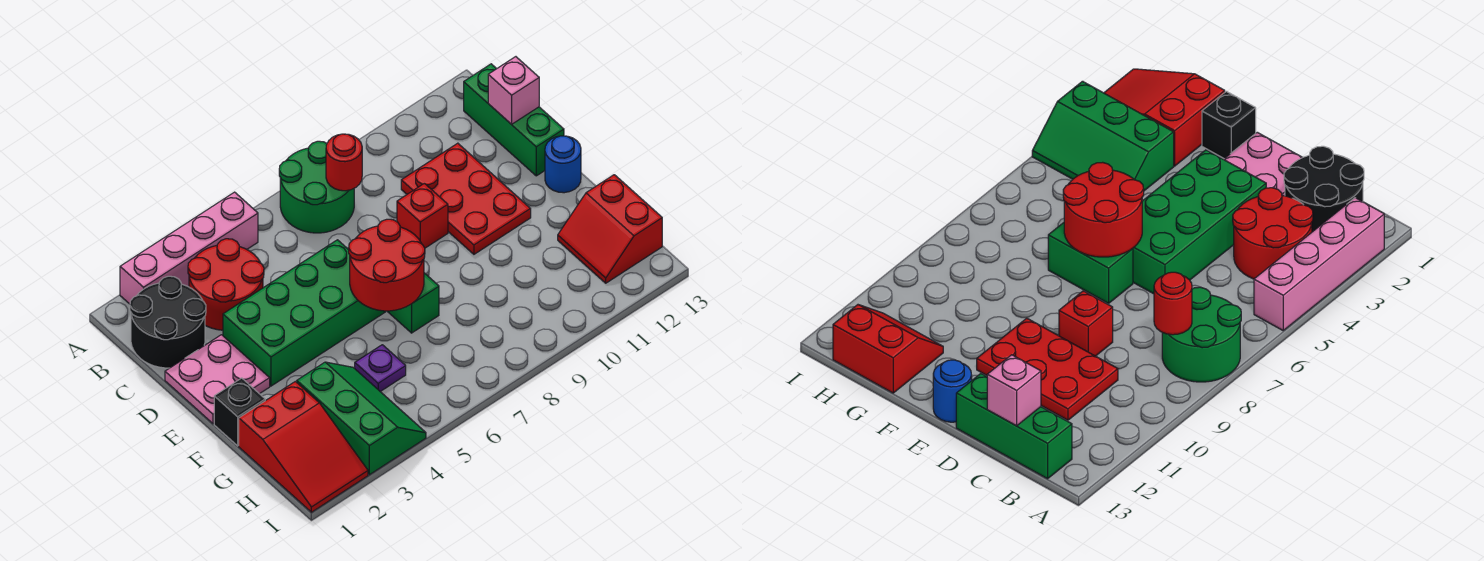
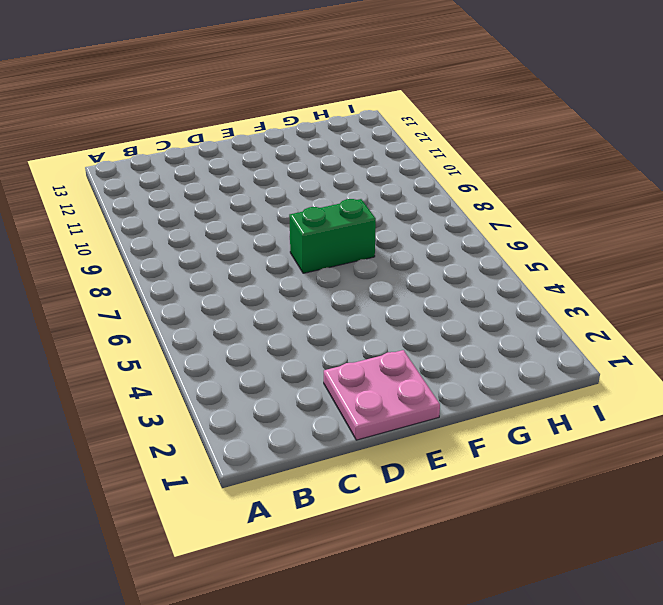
none -> pink 1x4 brick [120,192,258,304]
none -> green 2x2 round brick [279,141,354,233]
none -> black 2x2 round brick [130,276,206,368]

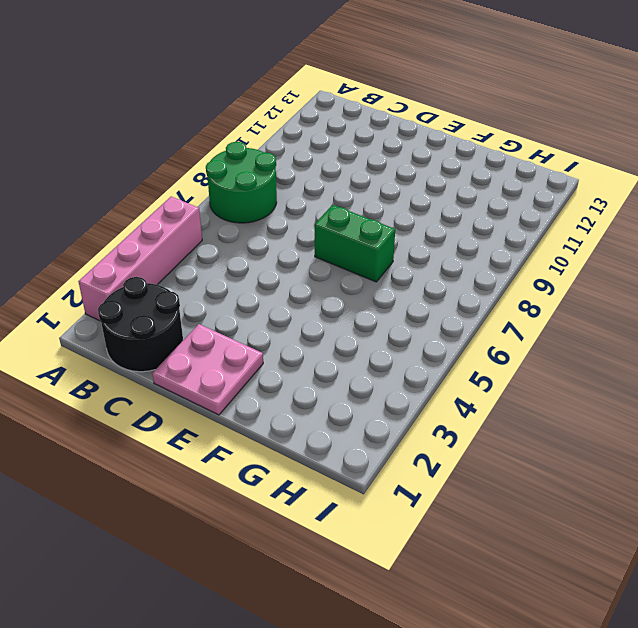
none -> red 2x2 round brick [188,239,264,330]
none -> green 1x3 brick [464,64,564,176]
none -> red 2x3 plate [401,143,531,254]

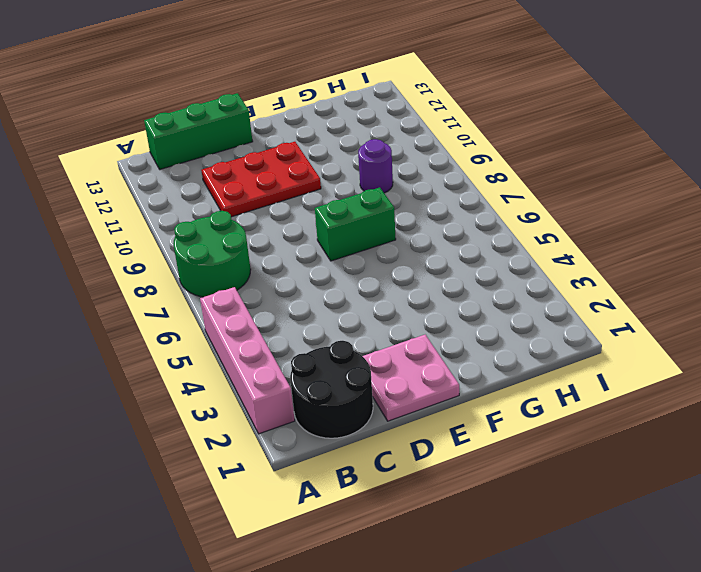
purple 1x1 round brick [358,139,393,193] -> none
none -> red 2x2 round brick [188,239,264,330]
none -> green 2x4 brick [223,240,386,386]
none -> red 1x1 brick [397,183,448,248]

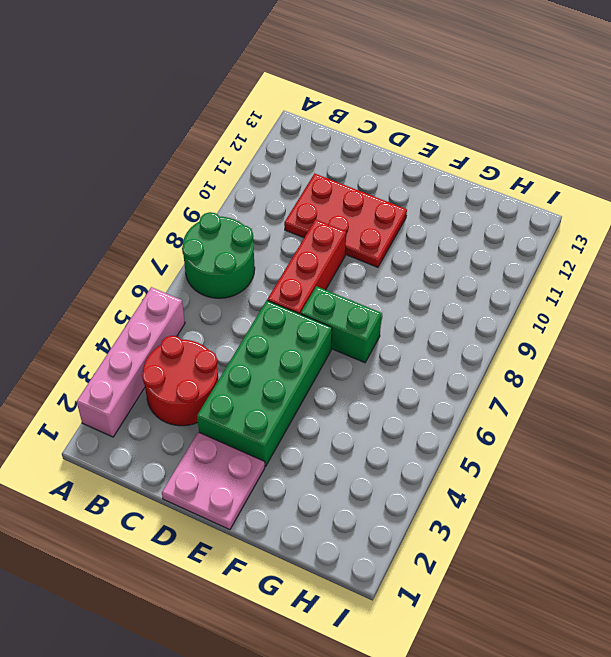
red 1x3 brick [267,219,346,314] -> red 1x1 brick [397,183,448,248]
none -> black 2x2 round brick [130,276,206,368]
none -> green 1x3 brick [464,64,564,176]
none -> blue 1x1 round brick [545,136,581,193]

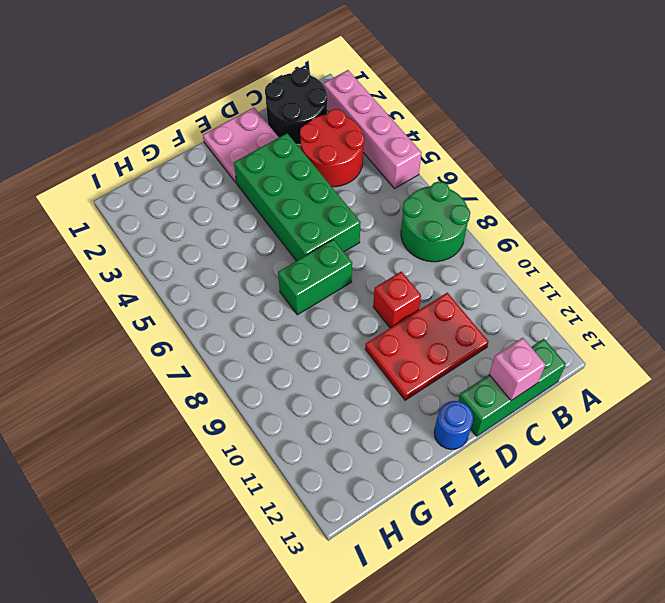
none -> black 1x1 brick [214,378,265,446]
none -> red 2x3 slope [239,381,368,512]
none -> green 2x3 slope [297,362,426,475]

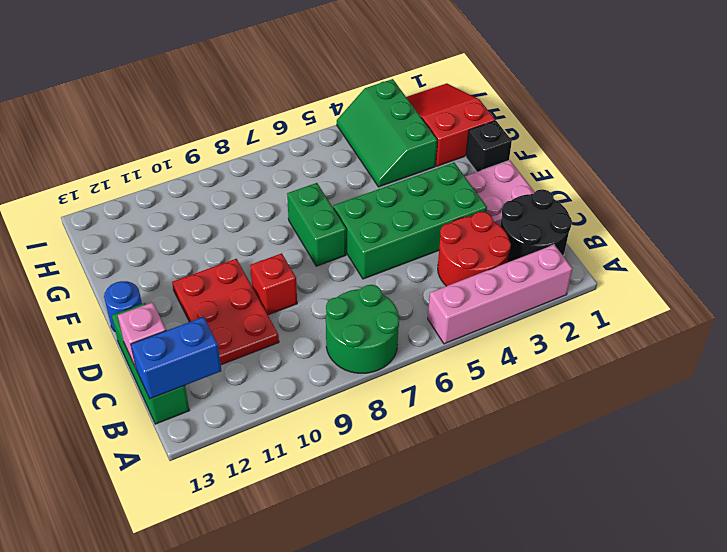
blue 1x2 brick [131,317,221,399] -> none
none -> purple 1x1 plate [355,345,406,392]
none -> red 2x2 slope [558,175,662,283]
none -> red 1x1 round brick [326,134,362,191]

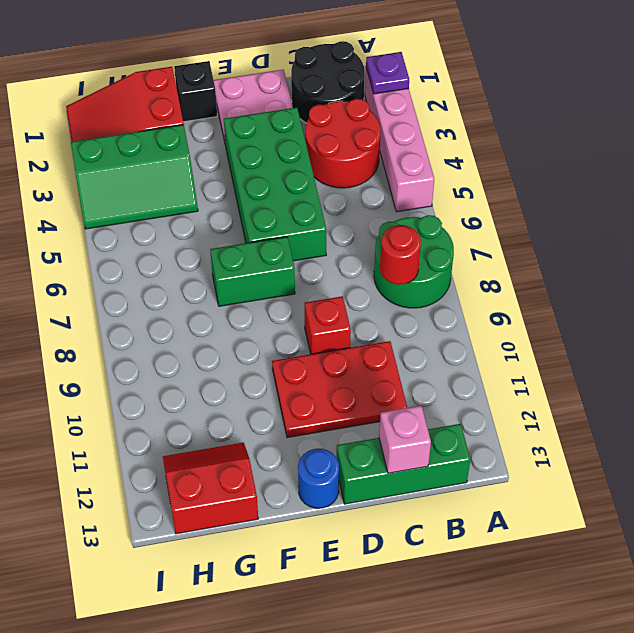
purple 1x1 plate [366,52,409,94] -> purple 1x1 plate moved to [355,345,406,392]
none -> red 2x2 round brick [349,219,425,311]

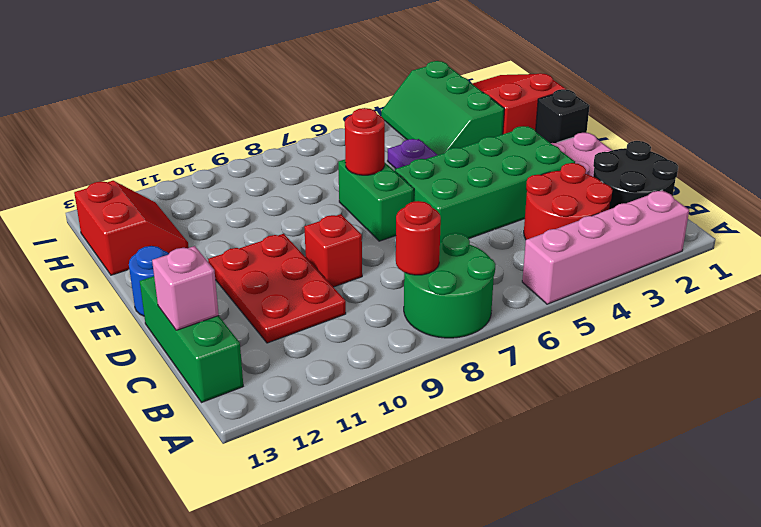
red 1x1 round brick [345,108,385,175] -> red 2x2 round brick [349,219,425,311]

